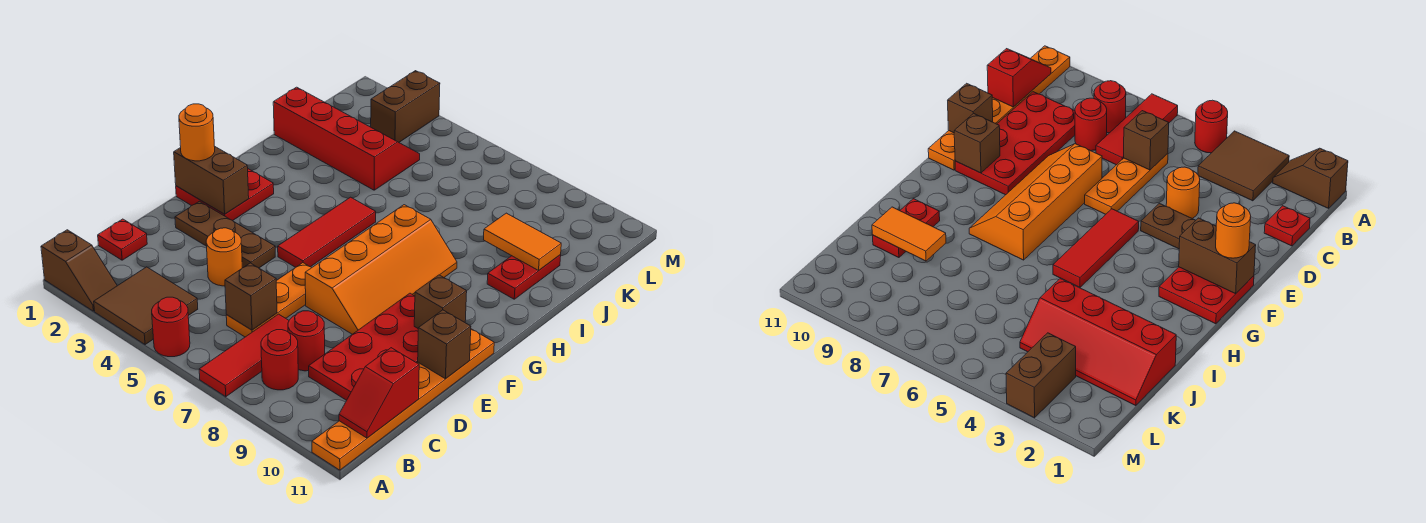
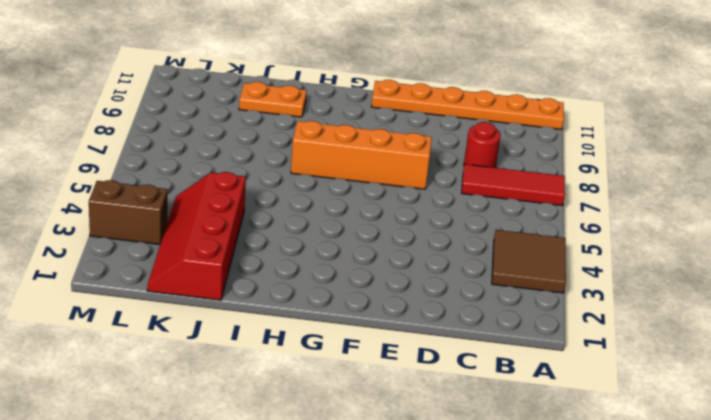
orange 1x2 plate [239,82,307,117] -> red 1x2 plate [487,255,561,299]
none -> brown 1x2 slope [41,230,117,311]
none -> red 1x1 round brick [152,297,190,357]
none -> red 1x1 round brick [261,330,298,390]

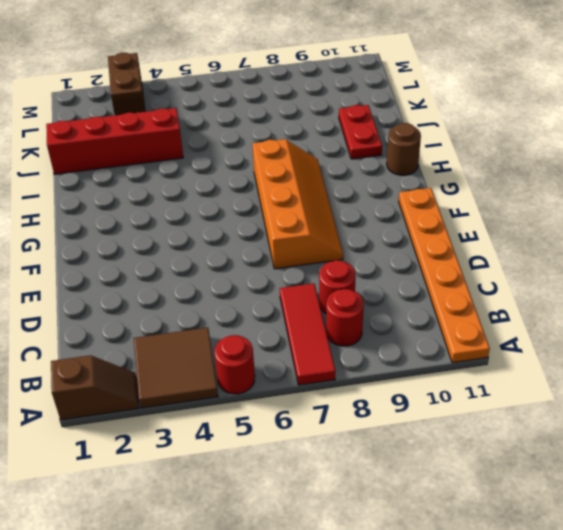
brown 1x1 round brick [387,123,421,175] -> none
none -> red 1x1 plate [98,219,147,260]
none -> orange 1x3 plate [226,263,312,337]
none -> red 2x4 plate [309,293,418,400]

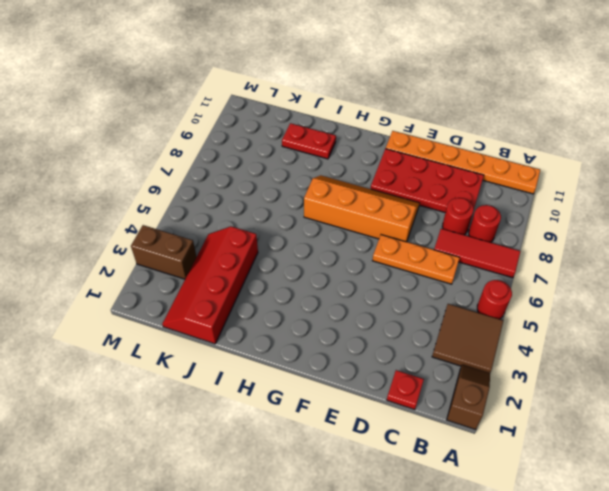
none -> orange 1x1 round brick [206,228,242,286]
none -> brown 1x3 plate [175,201,275,268]
none -> red 2x2 plate [176,169,274,221]

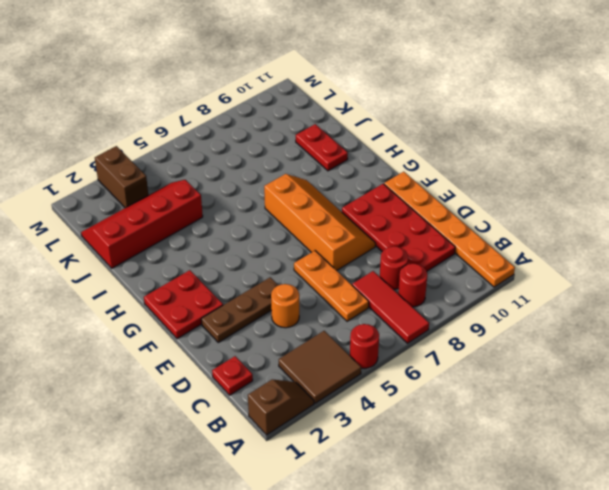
none -> red 1x3 tile [278,197,376,267]
none -> red 1x2 slope [339,348,419,438]
none -> brown 1x1 brick [225,263,277,330]

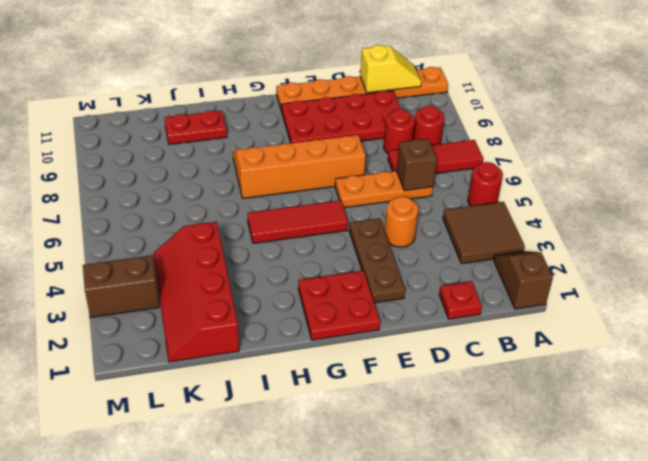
yellow 1x2 slope [360,45,421,93] -> red 1x2 slope [339,348,419,438]
none -> brown 1x1 brick [418,310,471,379]
none -> brown 1x2 brick [174,147,249,214]
none -> brown 1x1 brick [414,275,467,328]

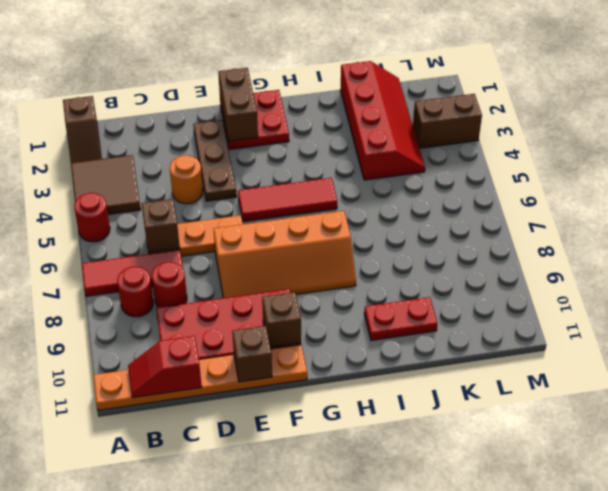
none -> red 1x1 plate [98,219,147,260]
none -> orange 1x2 tile [484,213,561,270]
none -> orange 1x1 round brick [179,104,215,161]

